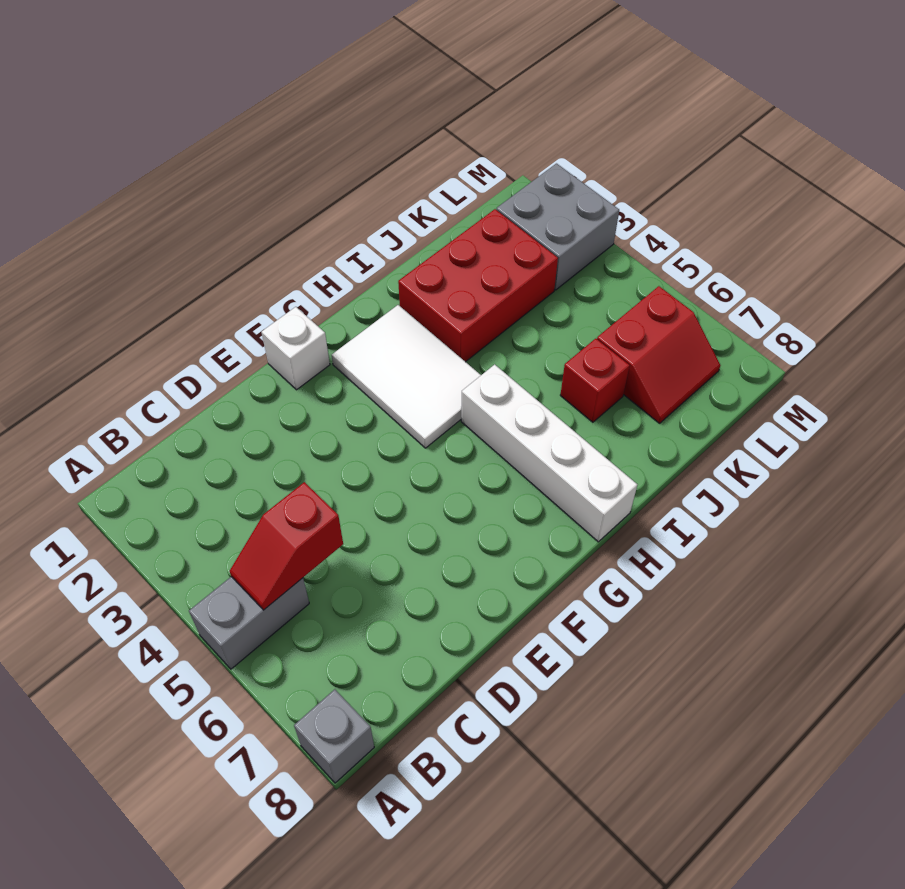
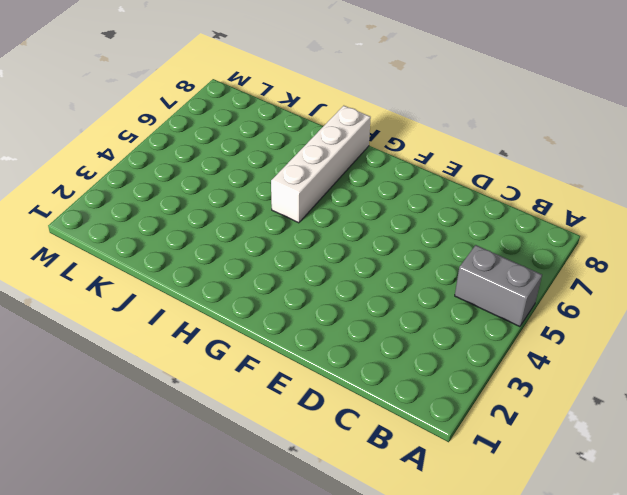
none -> grey 1x1 brick [294,689,374,783]
none -> white 1x1 brick [261,307,330,390]

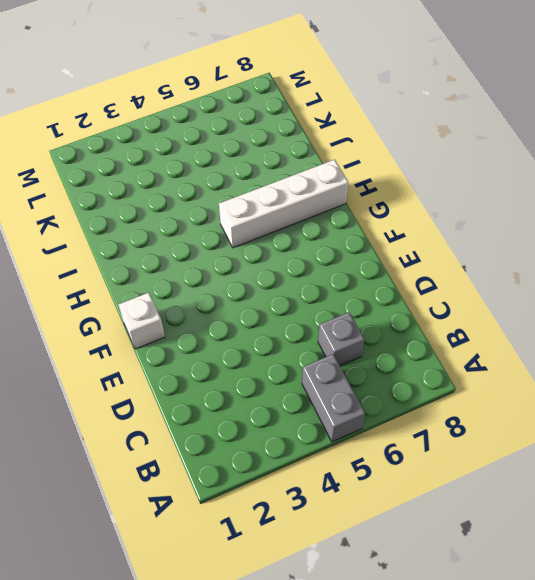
grey 1x1 brick [318,312,364,366] -> grey 1x1 brick moved to [294,689,374,783]
none -> white 2x3 tile [332,305,481,448]
none -> red 2x3 brick [398,209,558,362]

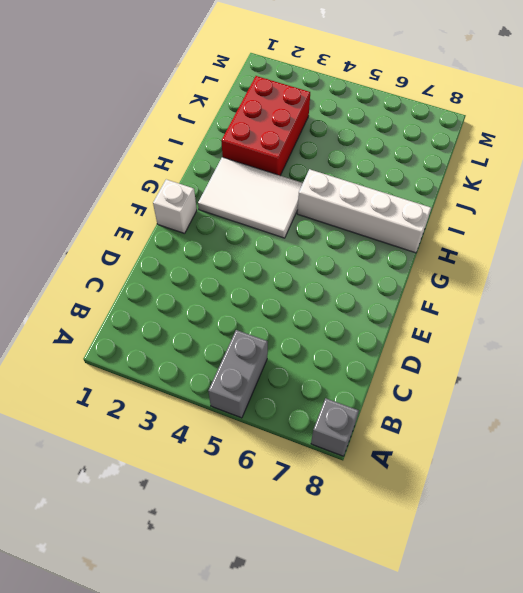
none -> red 1x1 brick [560,339,630,422]
none -> red 2x2 slope [597,286,720,423]

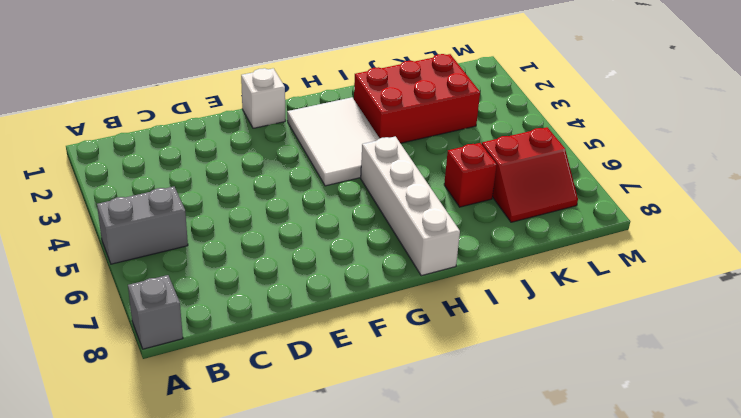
none -> grey 2x2 brick [496,164,619,290]
none -> red 1x2 slope [230,482,343,610]

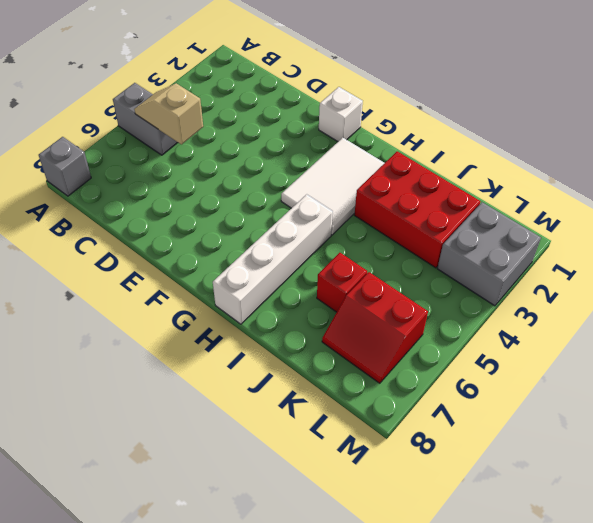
tan 1x2 slope [134,83,203,144] -> red 1x2 slope [230,482,343,610]

